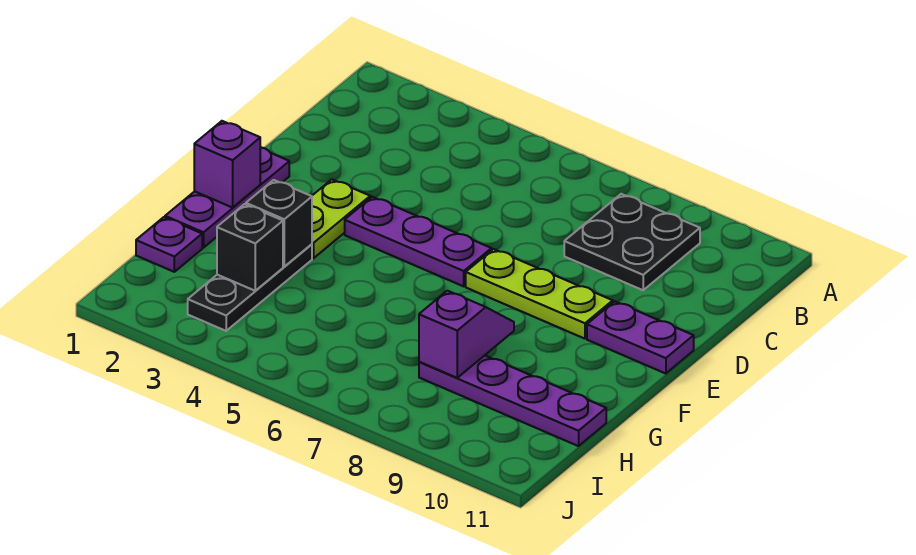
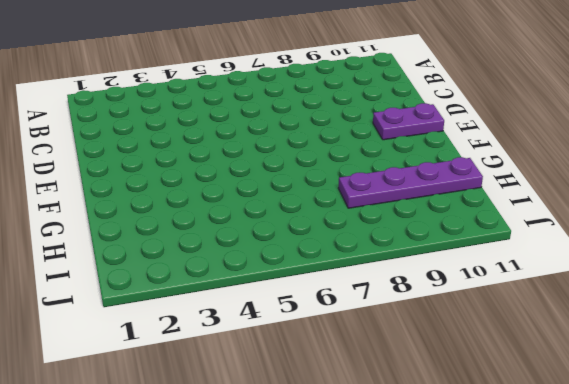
none -> black 2x2 plate [564,194,700,290]
none -> purple 1x3 plate [165,147,289,248]
none -> lime 1x2 plate [312,180,370,258]

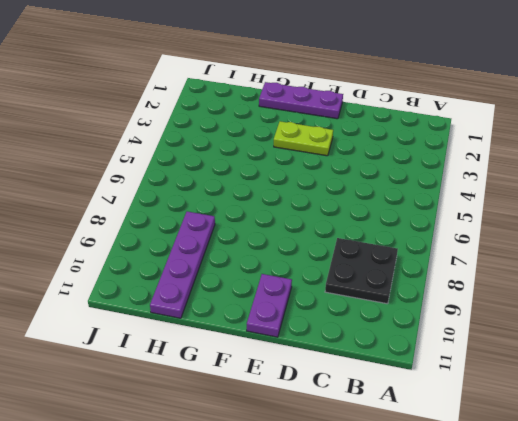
none -> purple 1x3 plate [345,197,492,286]
none -> lime 1x3 plate [466,249,613,339]
none -> black 1x3 plate [188,244,312,331]

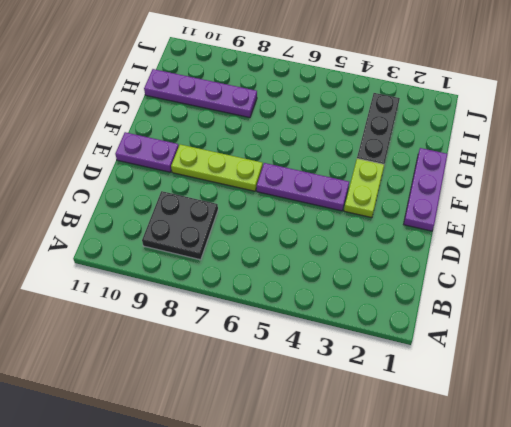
none -> purple 1x1 plate [136,217,202,272]
none -> purple 1x1 brick [194,121,260,208]
none -> black 1x1 brick [246,180,312,266]

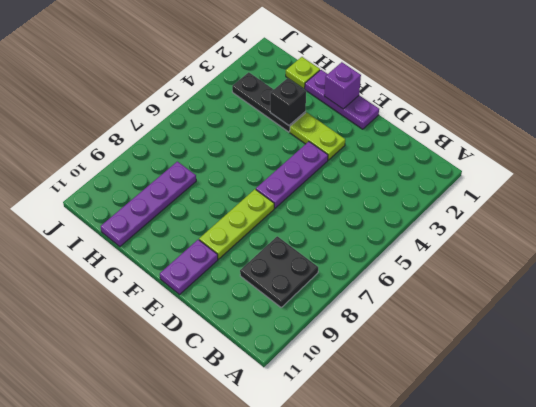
lime 1x1 plate [286,57,320,89] -> purple 1x1 plate [136,217,202,272]
none -> purple 1x2 slope [419,291,514,378]
none -> black 1x1 brick [217,204,283,291]

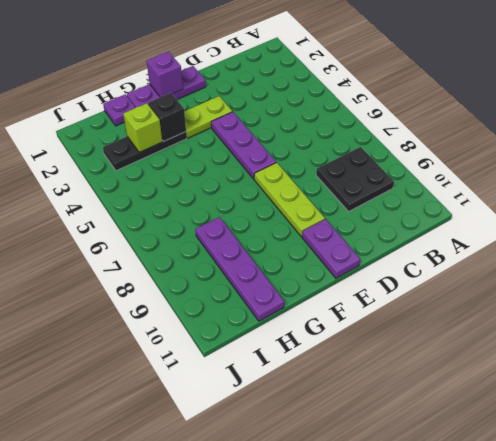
lime 1x1 brick [123,103,162,152] -> black 1x1 brick [217,204,283,291]
none -> purple 1x2 slope [419,291,514,378]

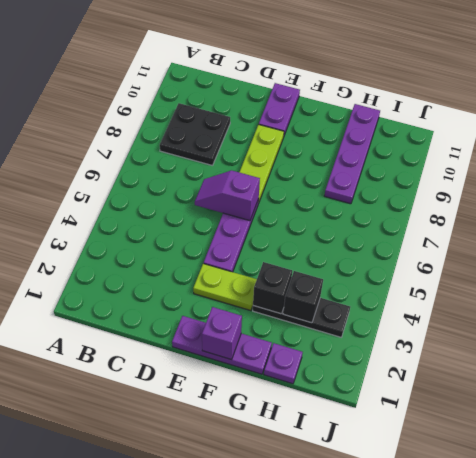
purple 1x2 slope [195,170,260,221] -> purple 1x2 slope moved to [419,291,514,378]

